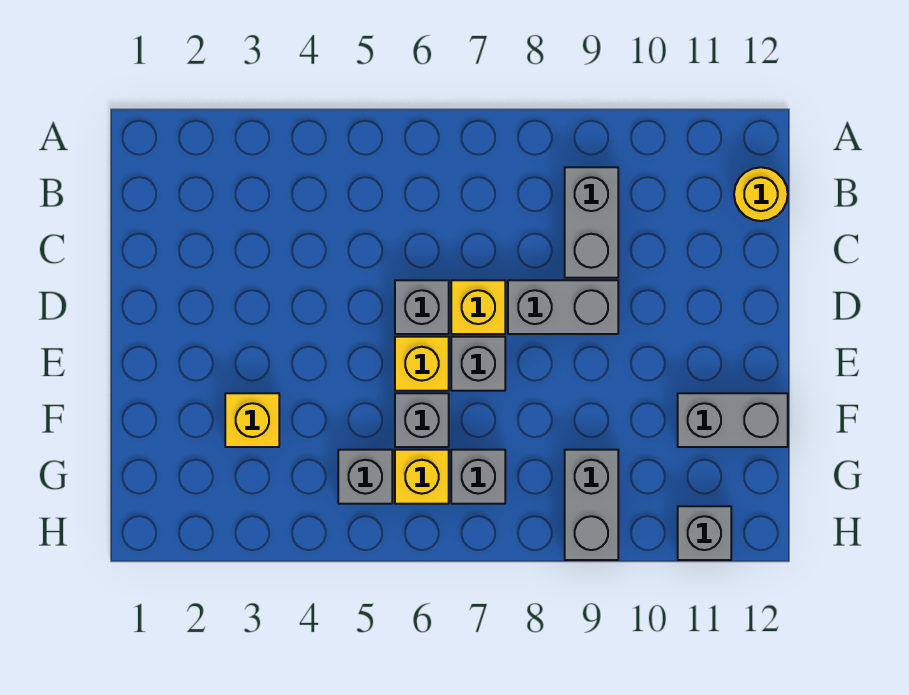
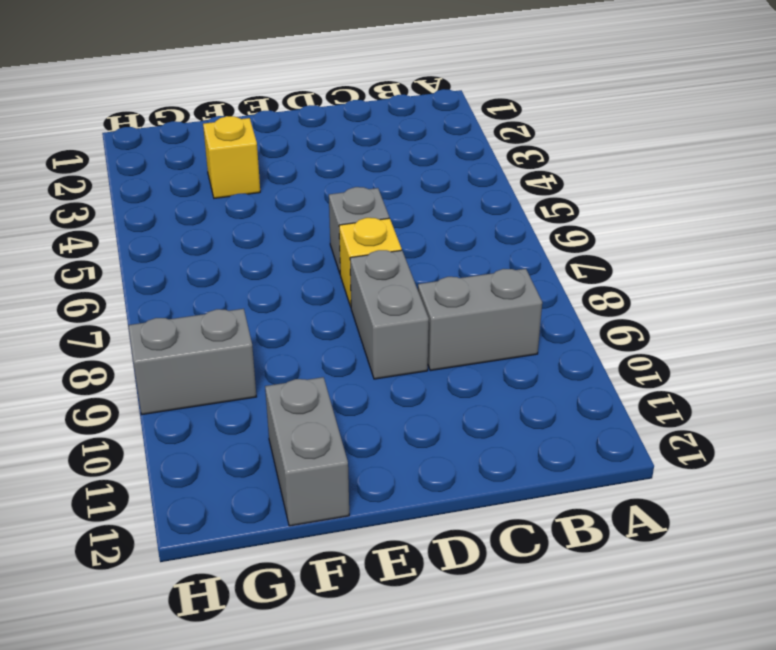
none -> yellow 1x1 round brick [734,167,788,221]
none -> yellow 1x1 brick [395,337,449,391]
none -> grey 1x1 brick [451,337,505,391]

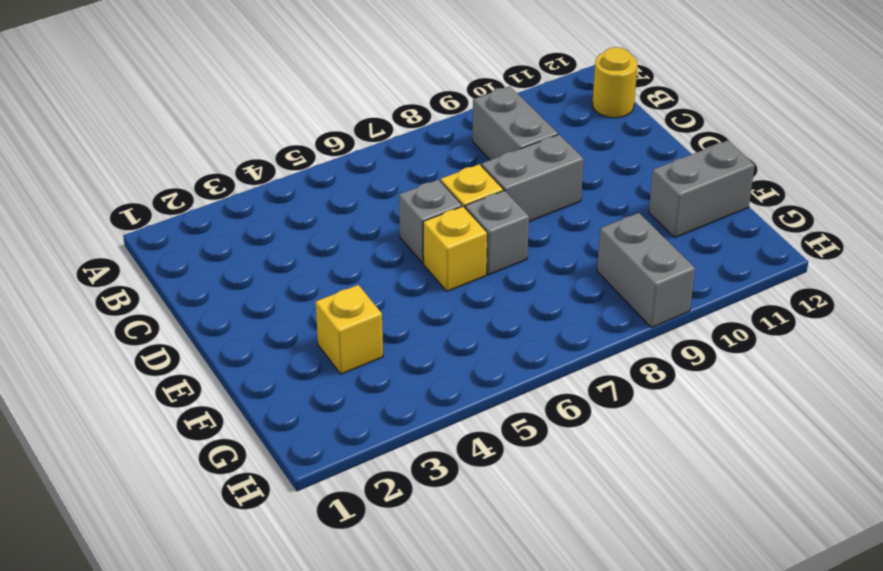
none -> grey 1x1 brick [395,393,449,447]
none -> grey 1x1 brick [338,450,392,504]
none -> yellow 1x1 brick [395,450,449,504]

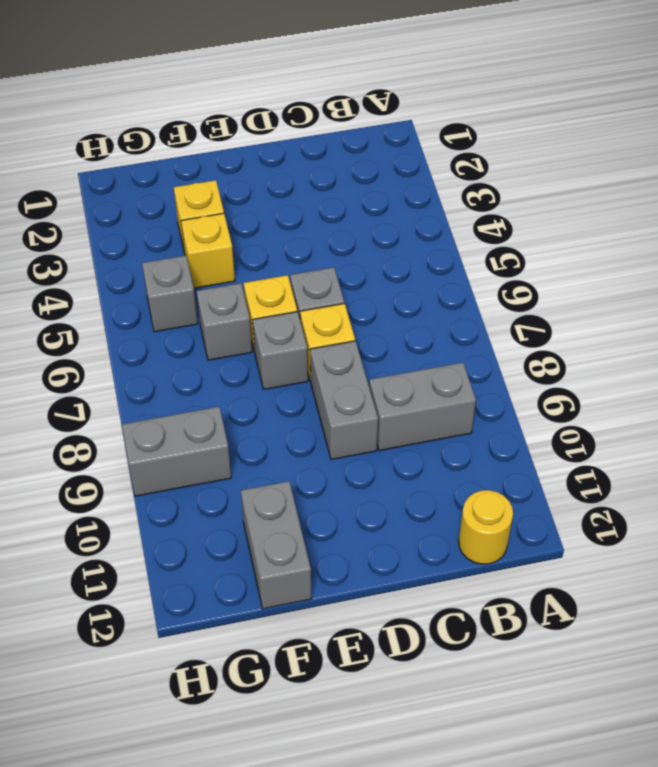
yellow 1x1 brick [181,213,235,288] -> yellow 1x1 brick moved to [395,450,449,504]
none -> grey 1x1 brick [451,450,505,504]
none -> grey 1x1 brick [678,506,731,560]

